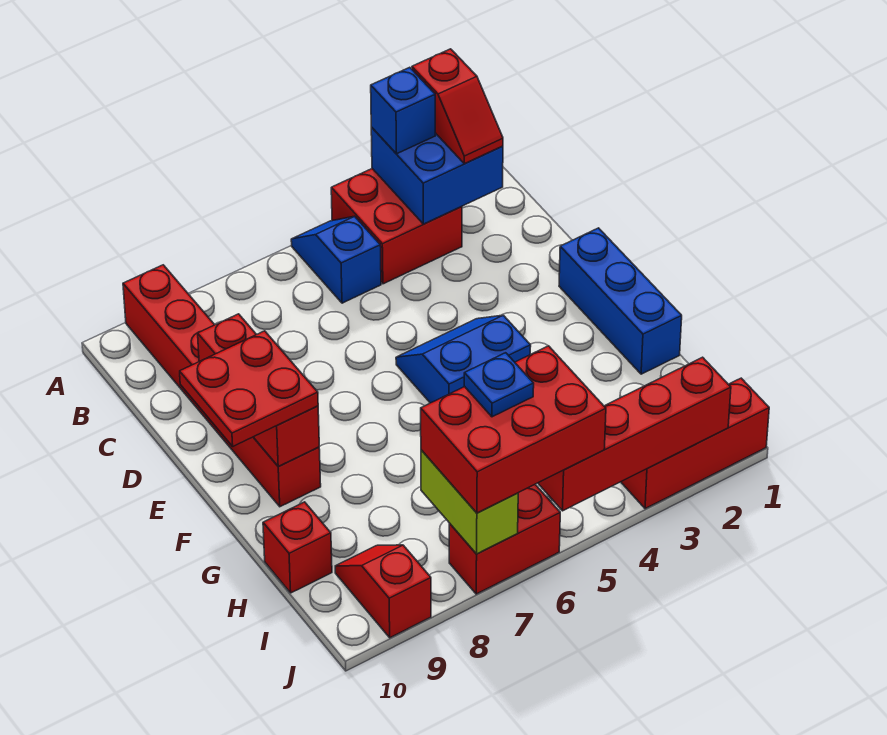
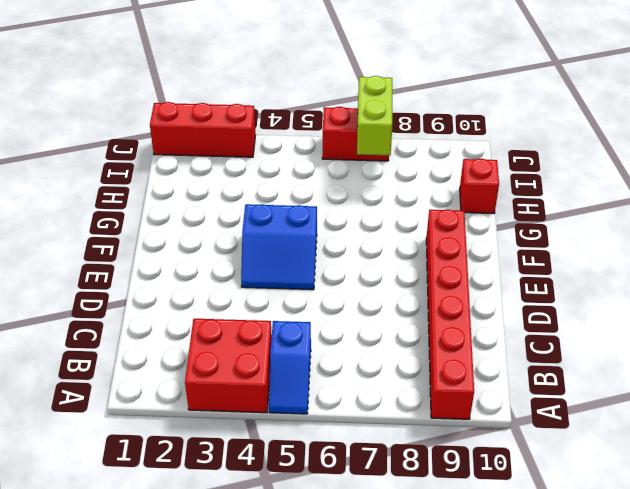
none -> blue 1x3 brick [559,228,682,374]
none -> red 1x2 slope [335,545,431,638]
none -> blue 2x2 brick [371,127,503,224]

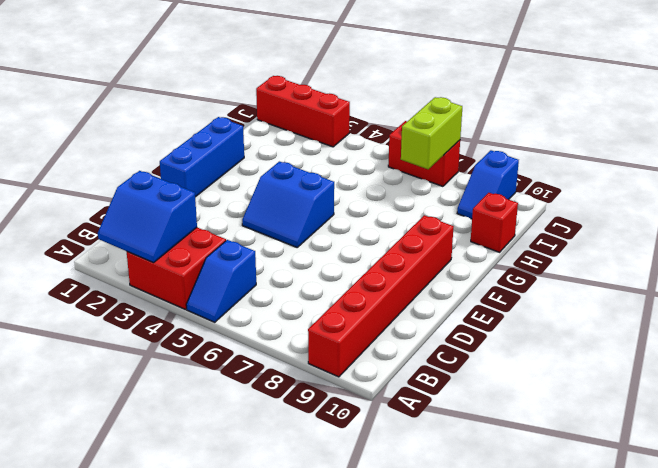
blue 2x2 slope [98,171,197,263] -> blue 2x2 brick [371,127,503,224]
blue 1x2 slope [457,150,519,219] -> red 1x2 slope [335,545,431,638]
none -> red 1x3 brick [198,314,319,467]
none -> red 1x4 brick [538,357,731,511]
none -> red 1x2 slope [412,49,503,164]

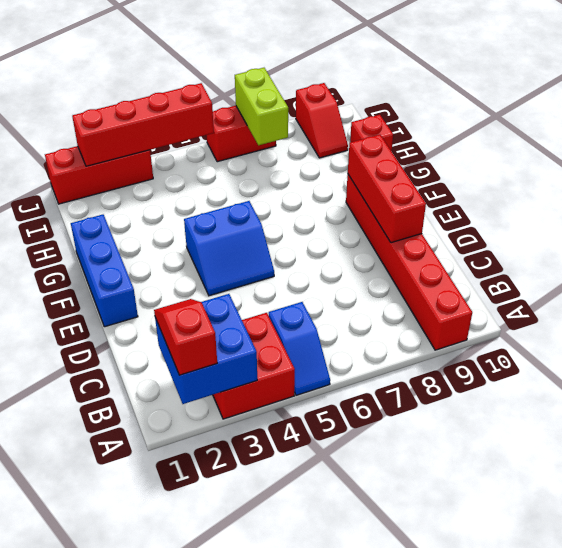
none -> blue 1x1 brick [371,67,435,154]
none -> red 2x2 plate [180,331,318,446]
none -> red 2x3 brick [421,346,606,513]

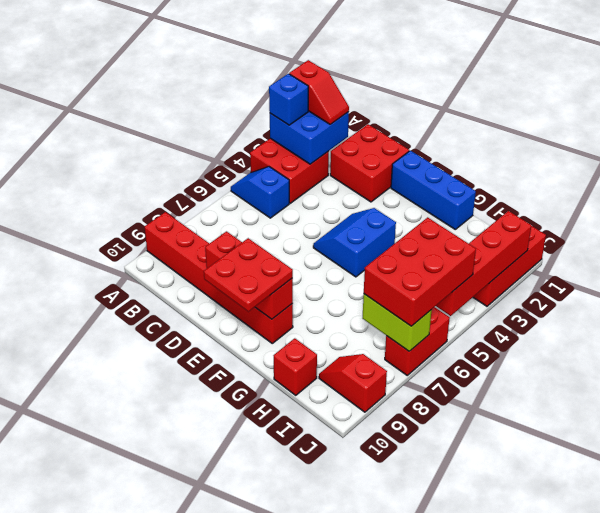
red 2x2 brick [330,124,409,202] -> none
none -> blue 1x1 plate [464,353,534,417]

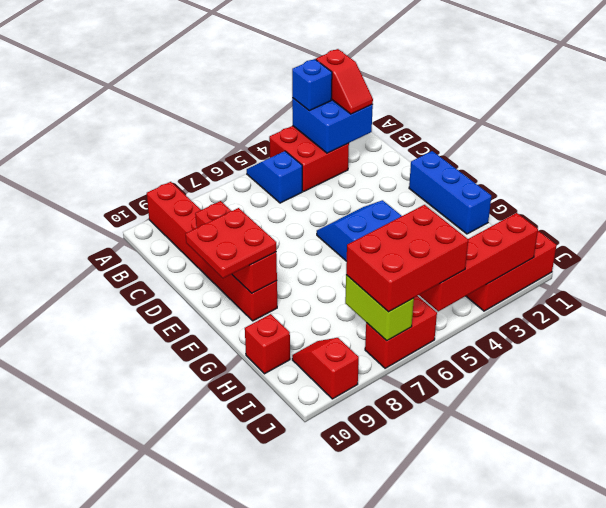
none -> blue 1x1 plate [464,353,534,417]

